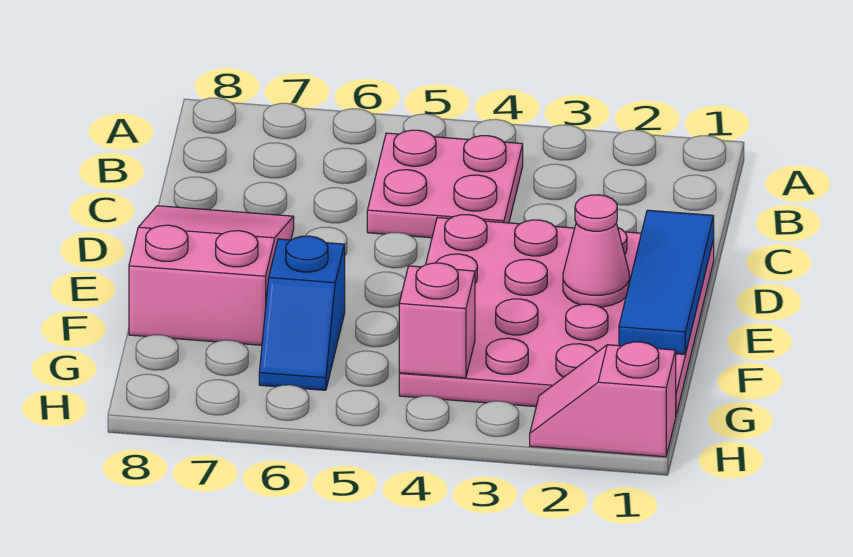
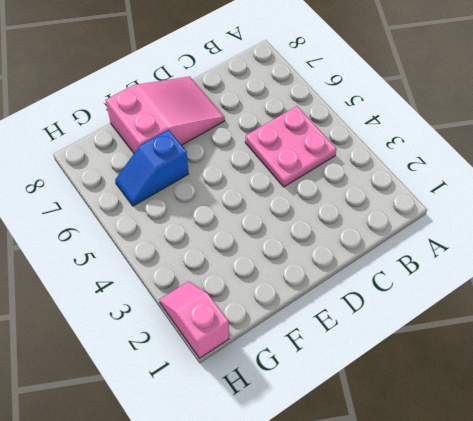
none -> pink 4x4 plate [399,215,714,415]
none -> blue 1x3 tile [619,210,714,354]

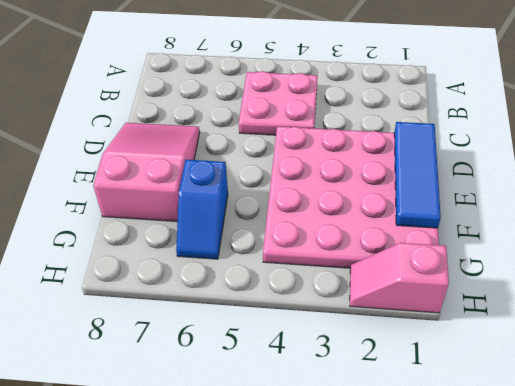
none -> pink 1x1 cone [563,195,630,307]
none -> pink 1x1 brick [399,263,475,378]

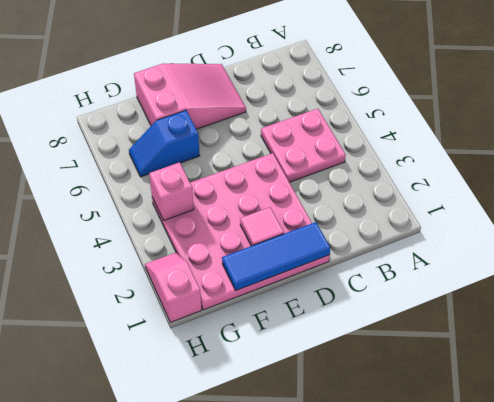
pink 1x1 tile [240,207,284,246] -> pink 1x1 cone [563,195,630,307]

